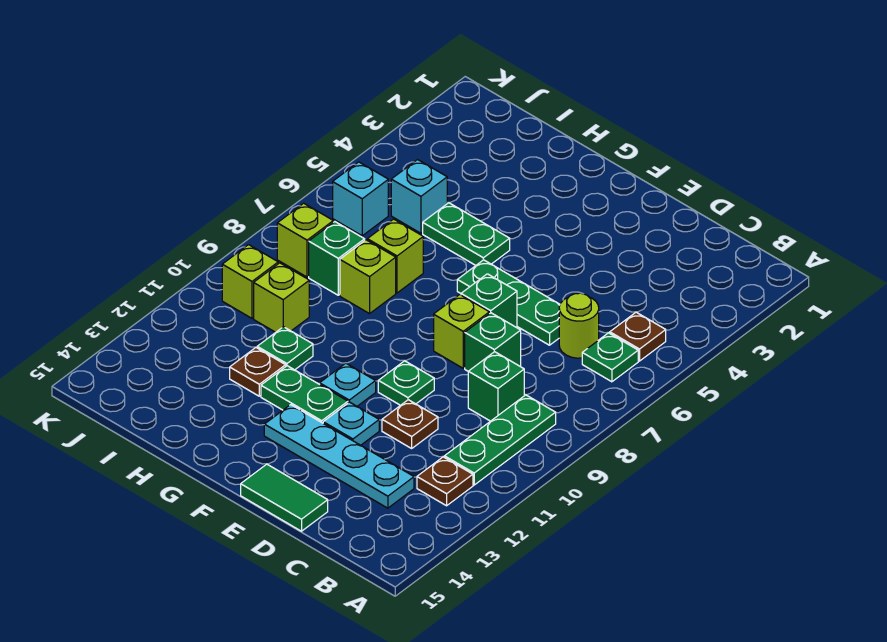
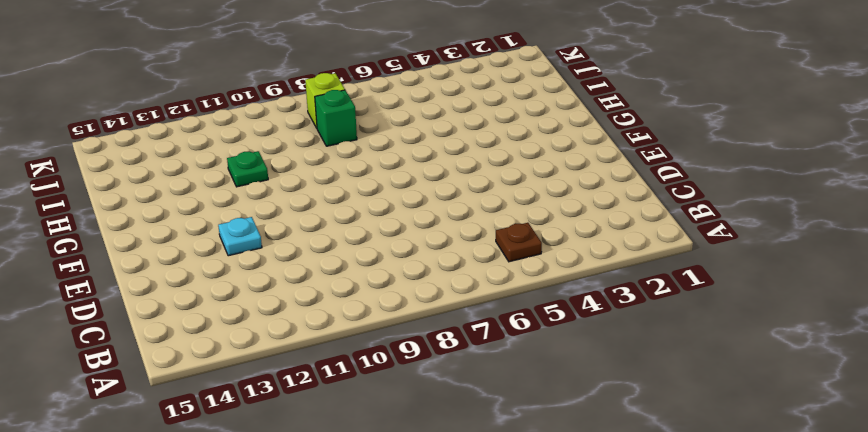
none -> green 1x1 plate [582,333,638,382]
none -> green 1x3 plate [444,395,556,485]
none -> brown 1x1 plate [417,457,473,506]

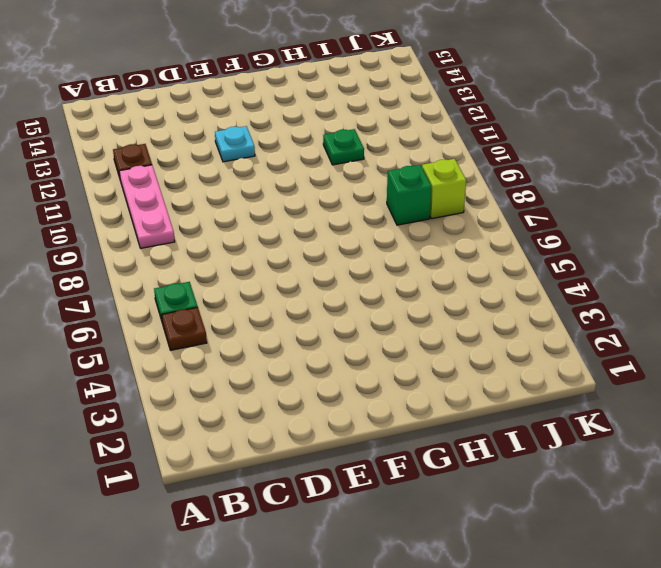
pink 1x3 plate [119,165,175,248] -> green 1x3 plate [444,395,556,485]
none -> lime 1x1 round brick [559,293,599,358]
none -> green 1x1 brick [468,352,524,421]
none -> cyan 1x4 plate [264,405,414,508]

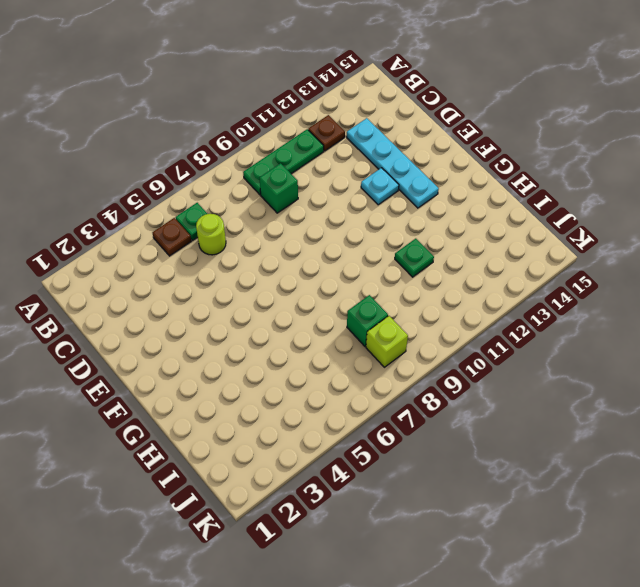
none -> green 1x3 plate [457,260,560,345]
none -> green 1x1 brick [465,313,521,371]
none -> brown 1x1 plate [382,400,438,448]

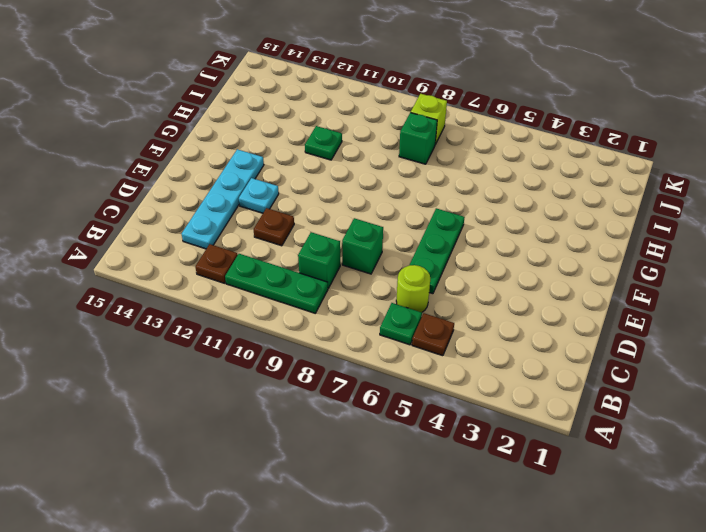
none -> green 1x2 tile [241,464,328,531]
none -> green 1x1 brick [461,274,517,328]
none -> lime 1x1 brick [434,295,489,368]

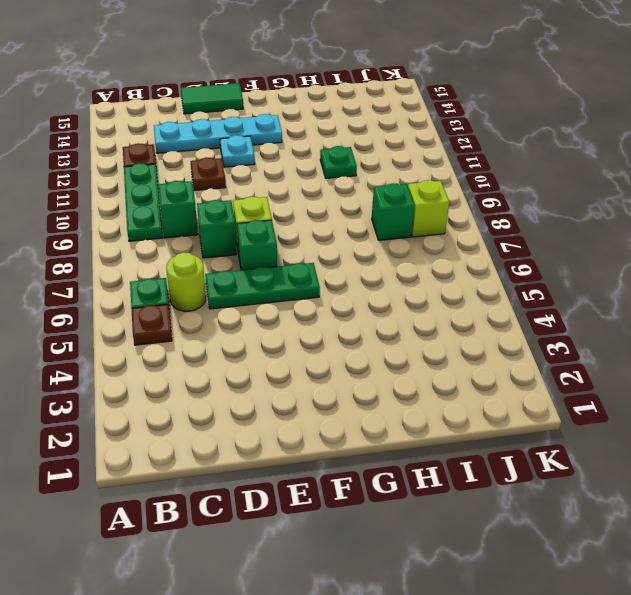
none -> green 1x1 plate [378,361,434,405]
none -> cyan 1x1 plate [320,363,376,406]
none -> green 1x2 plate [261,366,348,423]

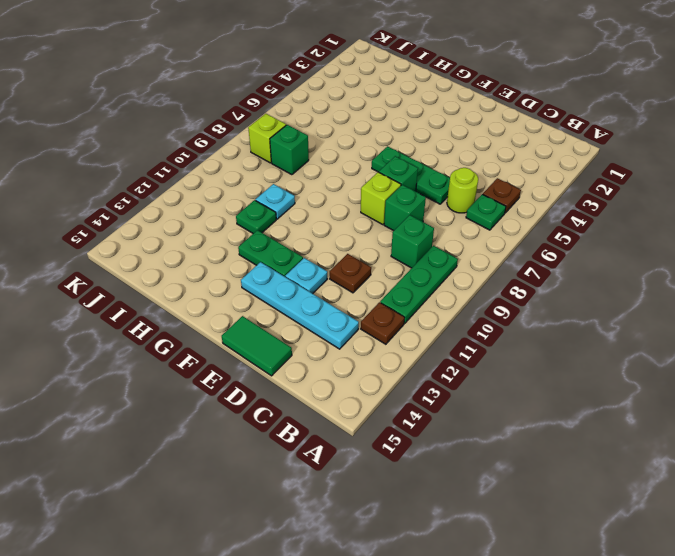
cyan 1x1 plate [255,184,295,219] -> cyan 1x1 plate moved to [320,363,376,406]
none -> green 1x1 plate [378,361,434,405]
none -> green 1x2 plate [423,203,510,265]
none -> lime 1x1 brick [367,219,423,293]

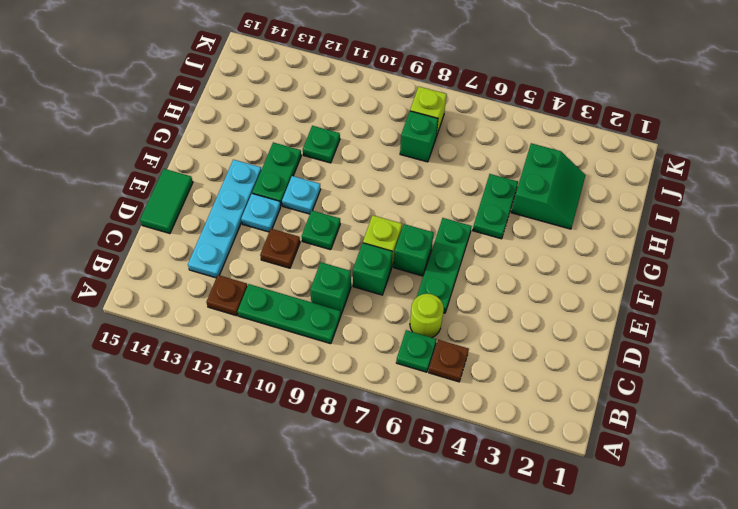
green 2x2 slope [511,143,586,229] -> none
none -> lime 1x1 brick [367,219,423,293]
none -> lime 1x1 brick [340,240,396,314]
none -> brown 1x1 plate [230,348,286,396]

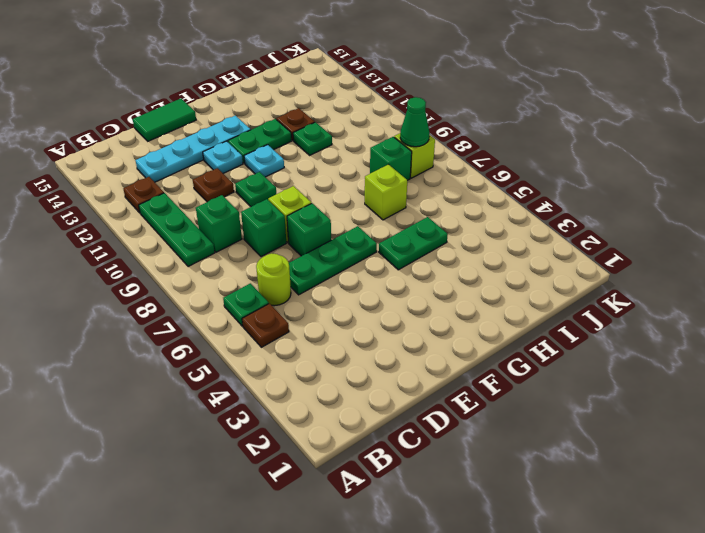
green 1x1 cone [400,97,429,147] -> none
none -> lime 1x1 brick [340,240,396,314]
none -> cyan 1x1 brick [391,160,447,233]
none -> lime 1x1 brick [254,263,309,332]

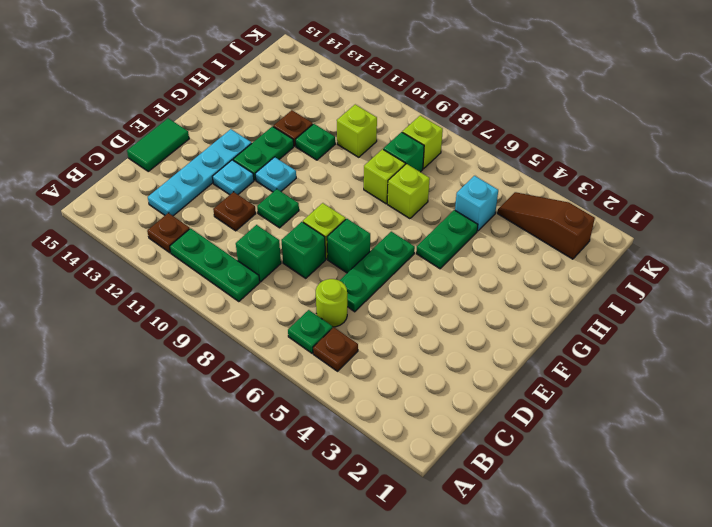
brown 1x3 slope [497,192,595,259] -> none
none -> cyan 1x1 brick [333,162,388,236]
none -> lime 1x1 brick [222,245,278,318]

